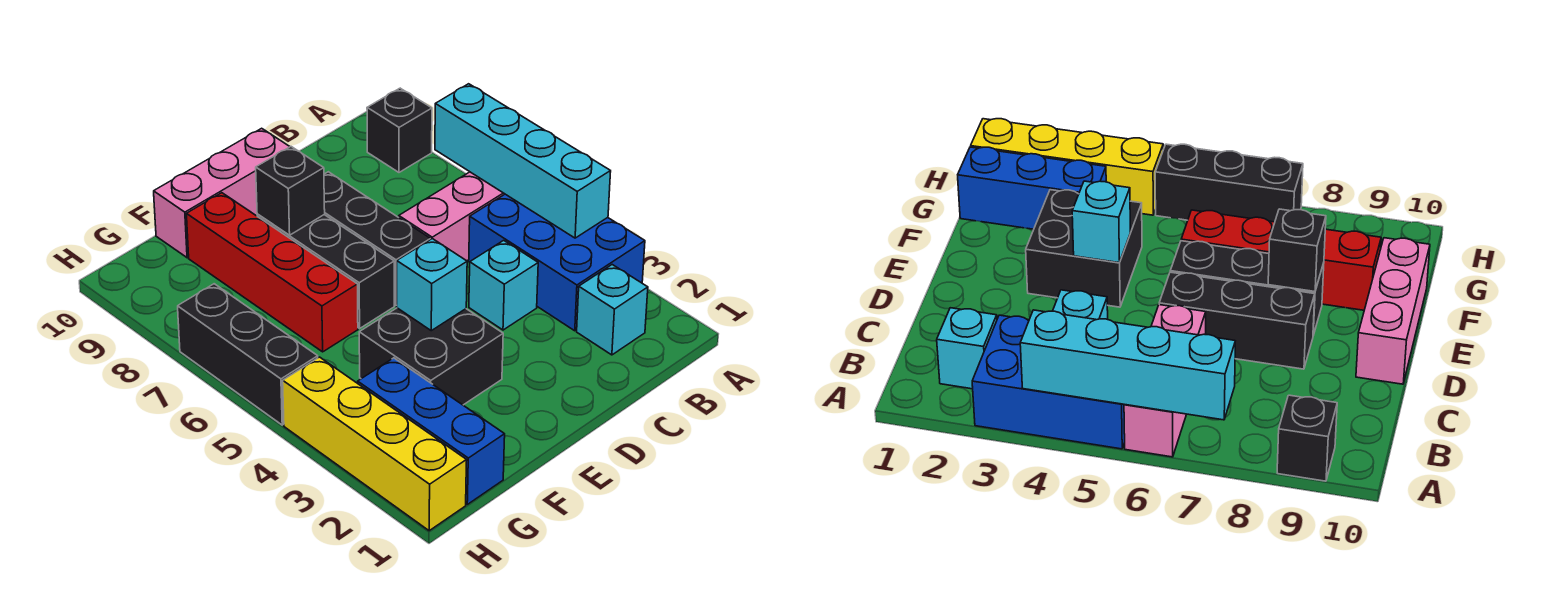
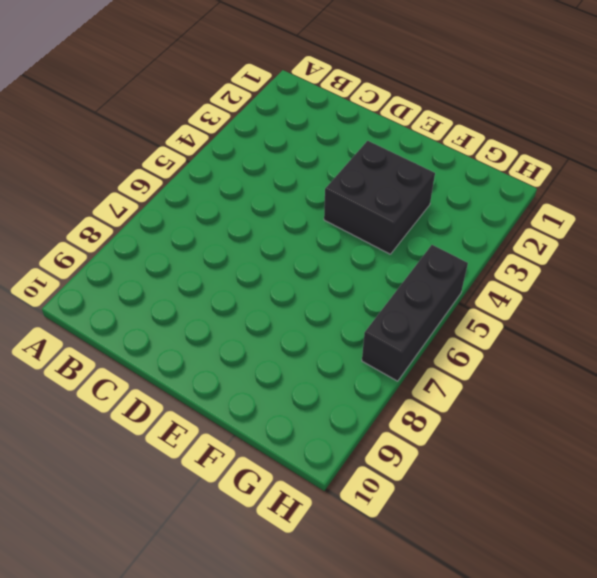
none -> blue 2x3 brick [469,194,645,331]
none -> pink 1x3 brick [399,172,505,261]
none -> black 1x1 brick [367,88,432,172]

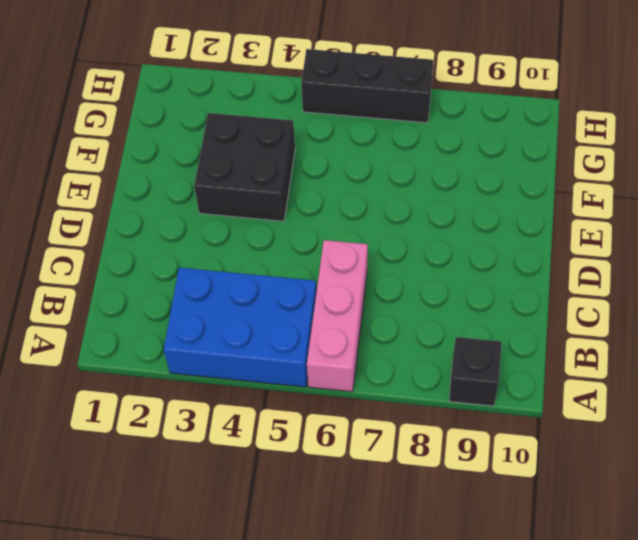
none -> cyan 1x1 brick [577,265,648,355]
none -> cyan 1x1 brick [469,240,538,330]
none -> black 1x3 brick [324,172,431,305]

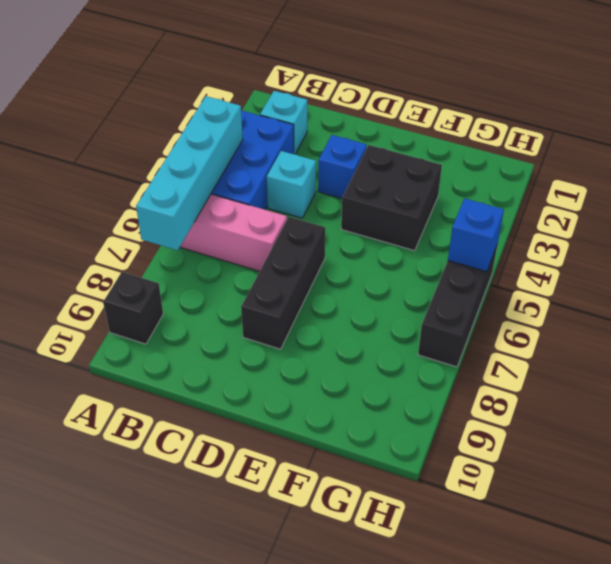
blue 1x1 brick [318,135,367,199] -> none
blue 1x1 brick [448,198,504,272] -> none
none -> pink 1x3 brick [154,128,290,258]
none -> black 1x3 brick [257,214,394,328]
none -> red 1x4 brick [187,193,358,352]

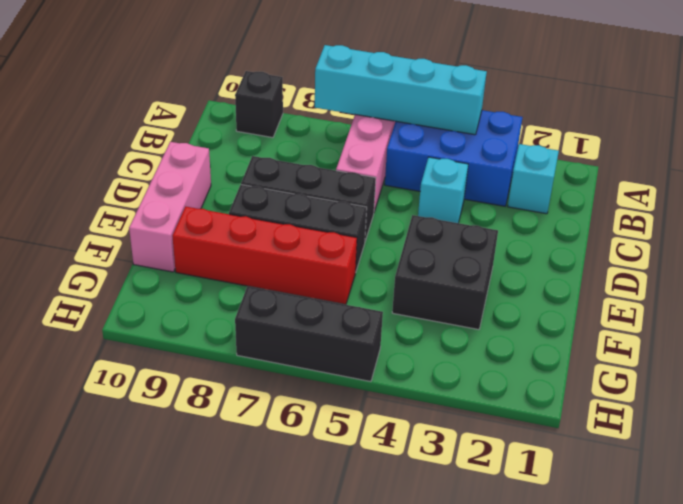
none -> blue 1x3 brick [358,358,505,504]
none -> yellow 1x4 brick [283,357,467,531]
none -> cyan 1x1 brick [397,239,467,331]

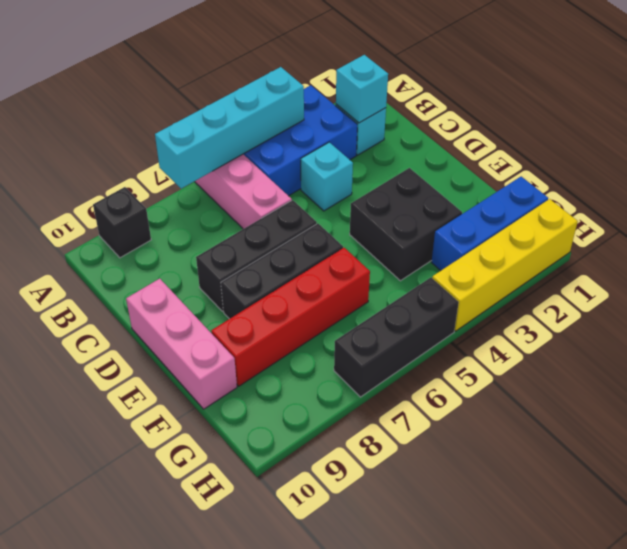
cyan 1x1 brick [336,55,388,123] -> cyan 1x1 brick moved to [397,239,467,331]
none -> black 1x1 brick [256,147,325,235]

